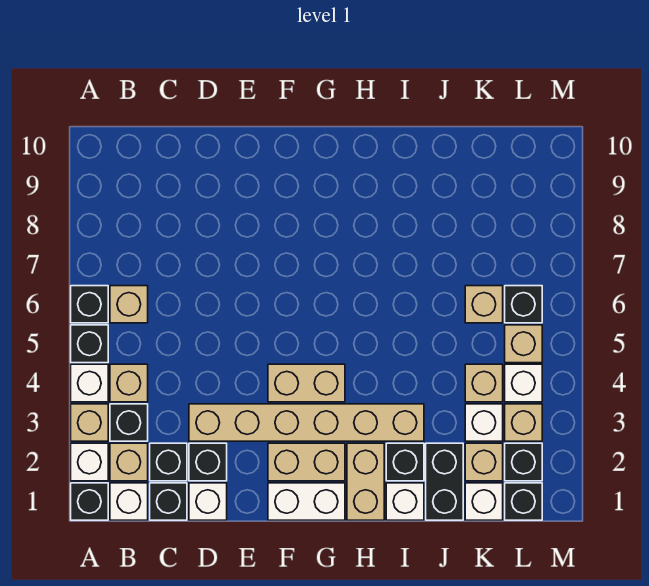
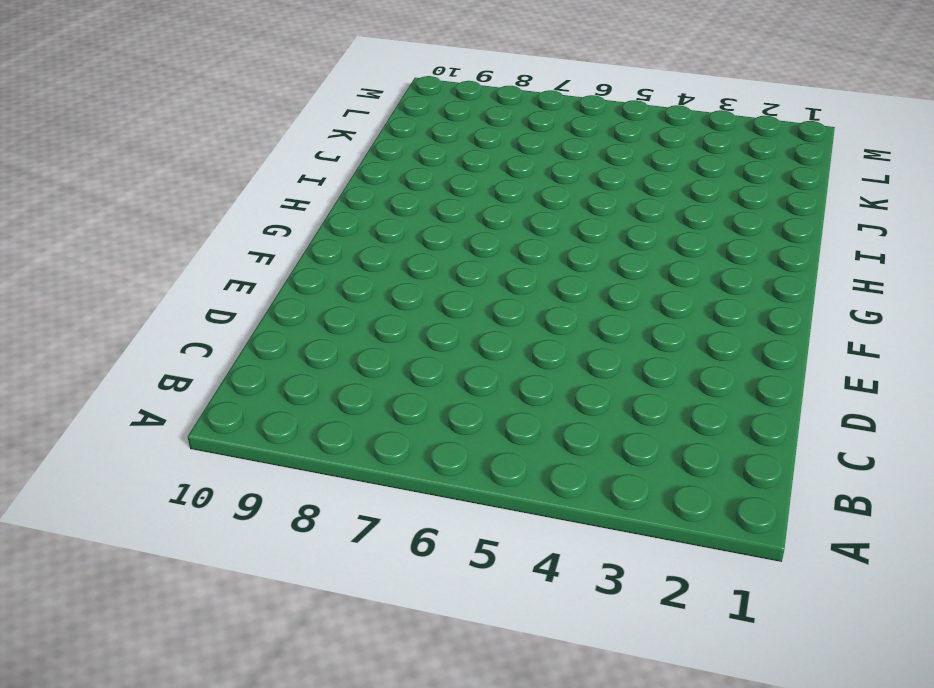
none -> black 1x1 brick [71,483,108,520]
none -> white 1x1 brick [71,443,108,481]
none -> tan 1x1 brick [71,404,108,441]
none -> white 1x1 brick [71,364,108,402]

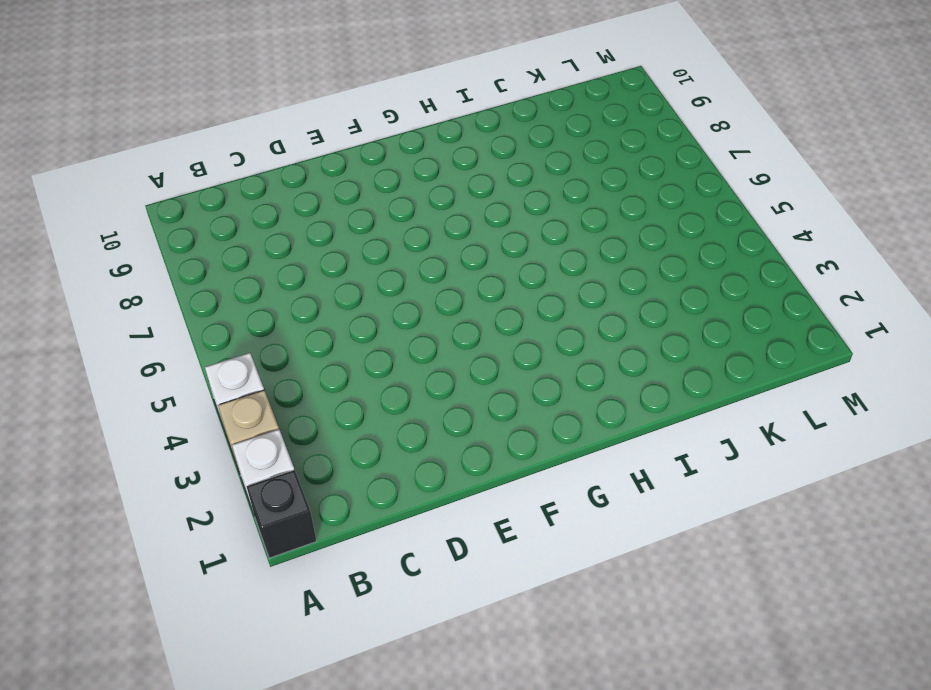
none -> black 1x1 brick [71,325,108,363]
none -> black 1x1 brick [71,286,108,323]
none -> white 1x1 brick [110,483,148,520]
none -> tan 1x1 brick [110,443,148,481]

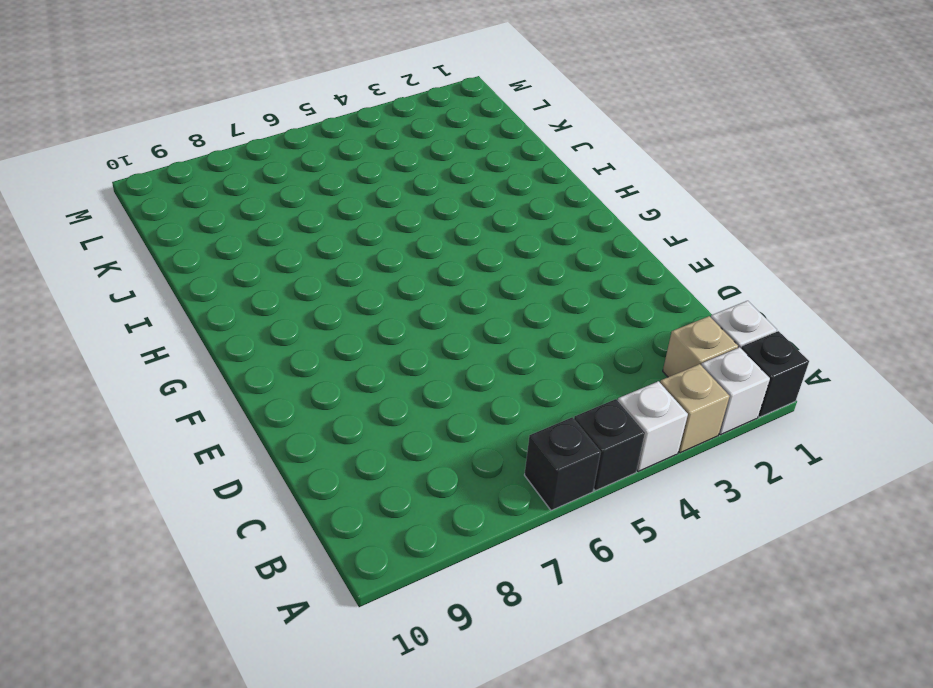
none -> black 1x1 brick [110,404,148,441]
none -> tan 1x1 brick [110,364,148,402]
none -> tan 1x1 brick [110,286,148,323]
none -> black 1x1 brick [150,483,187,520]

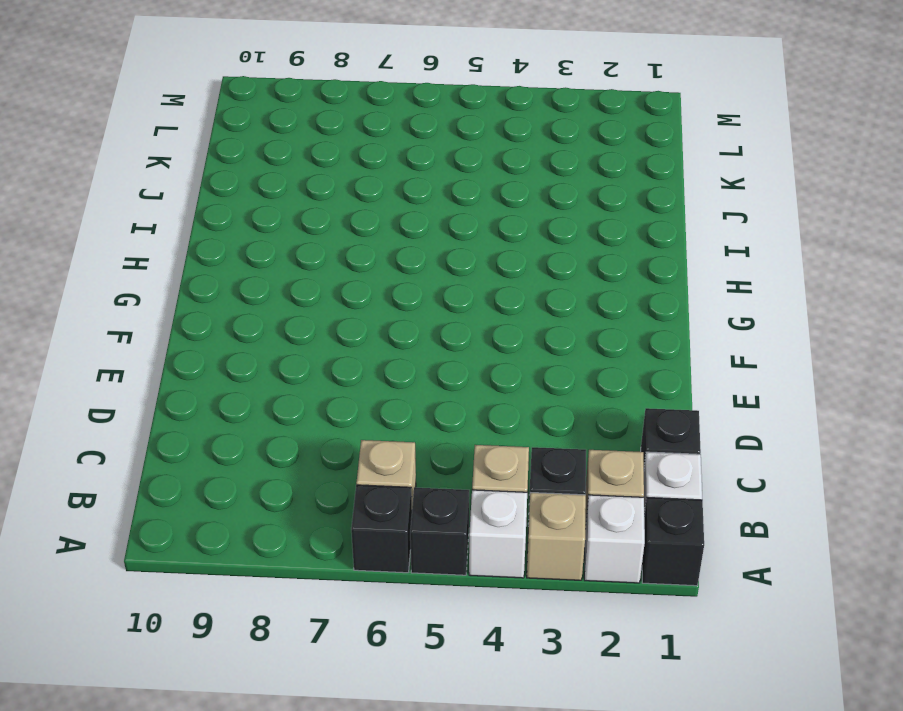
none -> black 1x1 brick [150,443,187,481]
none -> white 1x1 brick [189,483,227,520]
none -> black 1x1 brick [189,443,227,481]
none -> tan 1x6 brick [189,404,424,441]

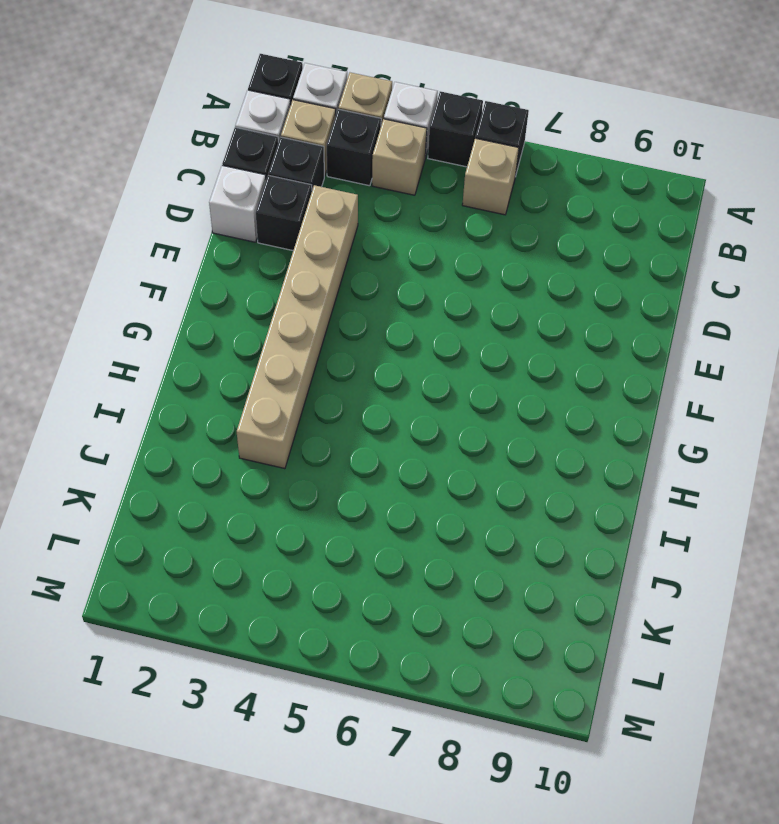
none -> white 1x2 brick [268,483,345,520]
none -> tan 1x2 brick [268,443,345,481]
none -> tan 1x2 brick [268,364,345,402]
none -> tan 1x2 brick [347,443,384,520]

